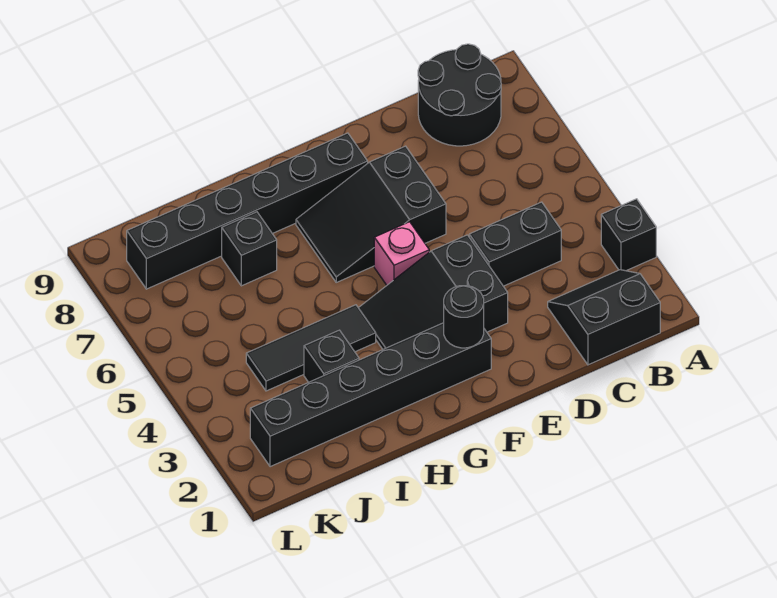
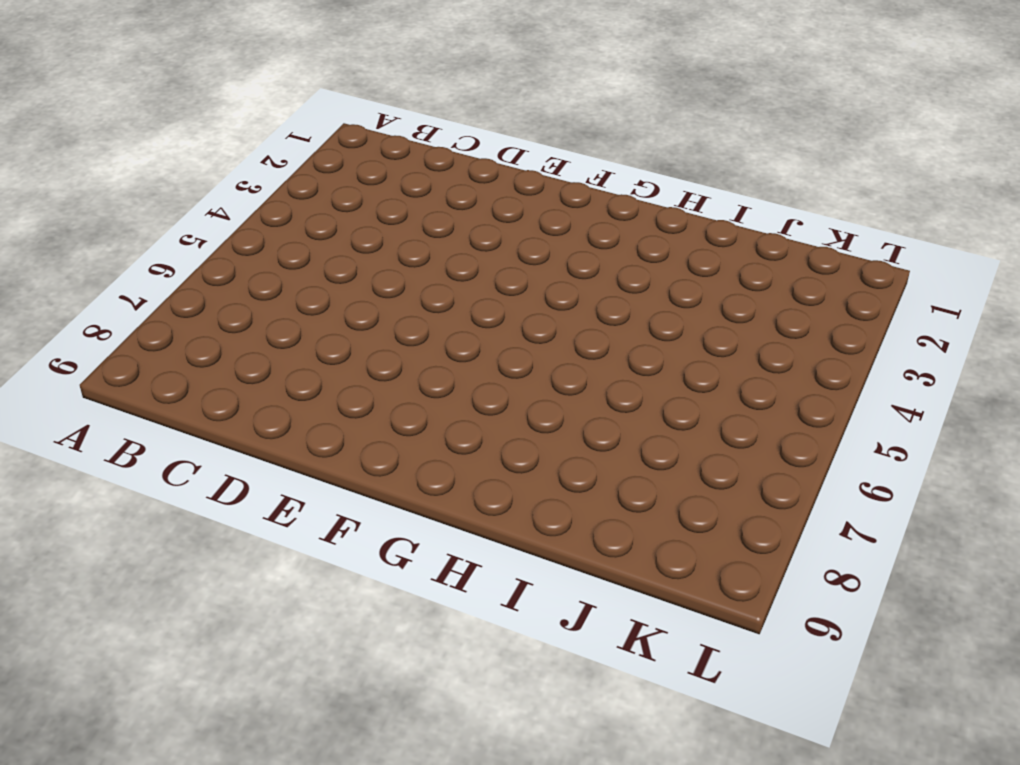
none -> black 1x1 brick [601,199,656,271]
none -> black 2x2 slope [548,270,660,365]
none -> black 2x2 round brick [418,44,501,146]

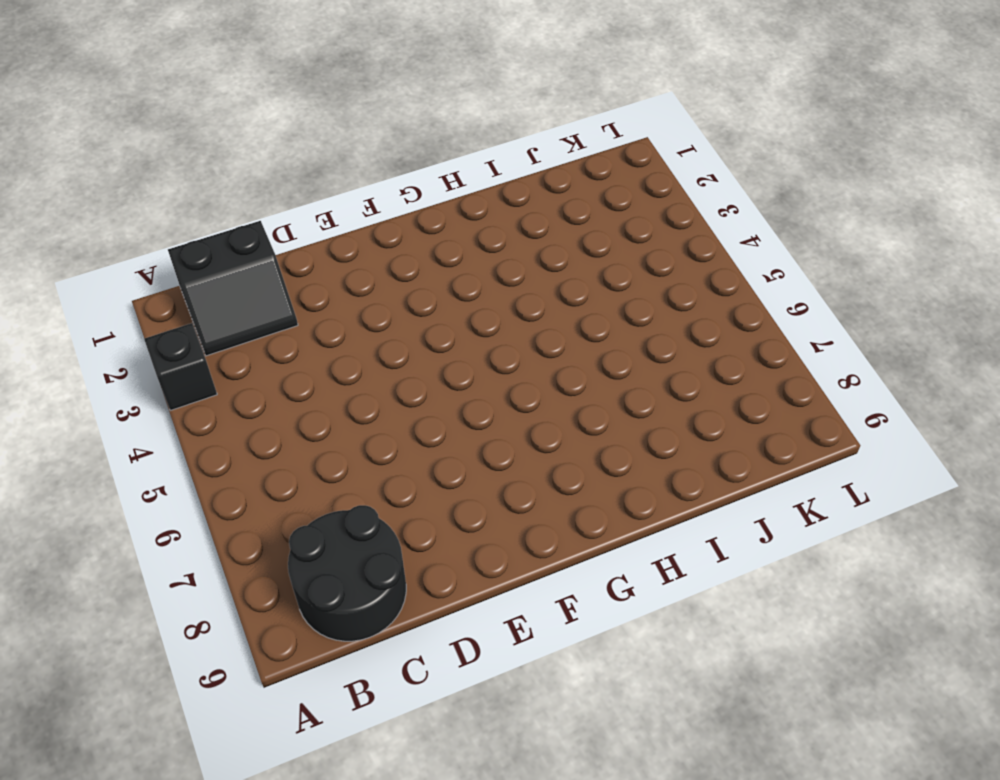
none -> black 1x2 brick [469,202,561,286]
none -> black 2x3 slope [359,235,508,349]
none -> black 2x3 slope [296,146,446,282]

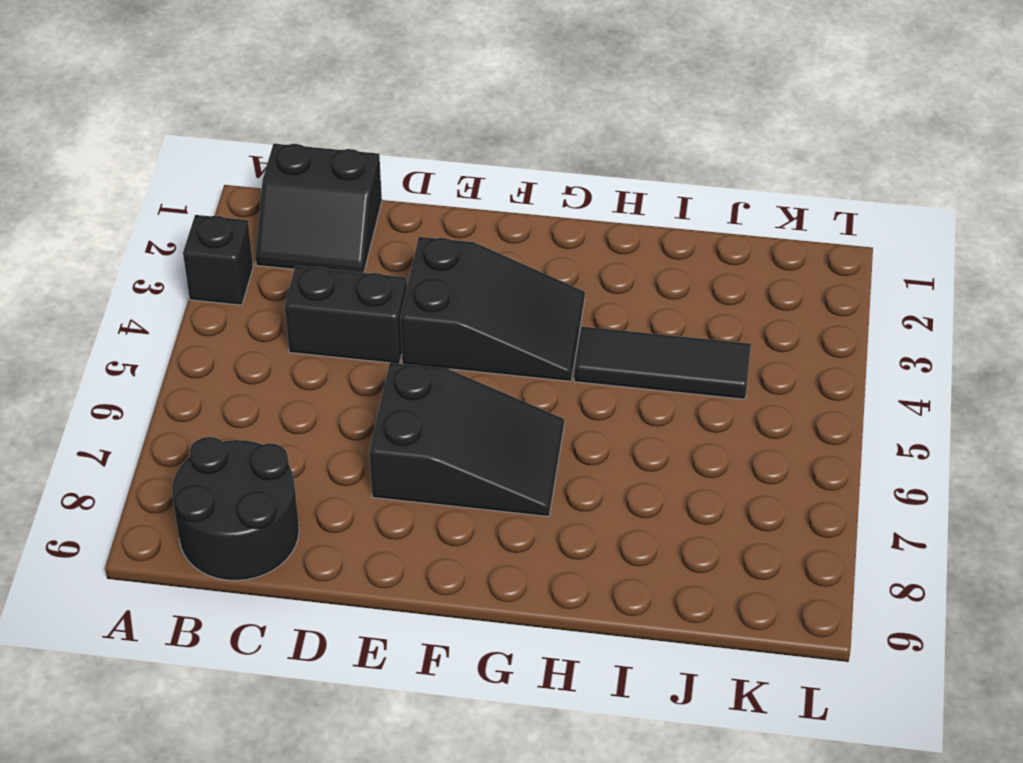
none -> black 1x6 brick [250,323,491,467]
none -> pink 1x1 brick [374,222,429,285]
none -> black 1x6 brick [127,133,368,289]

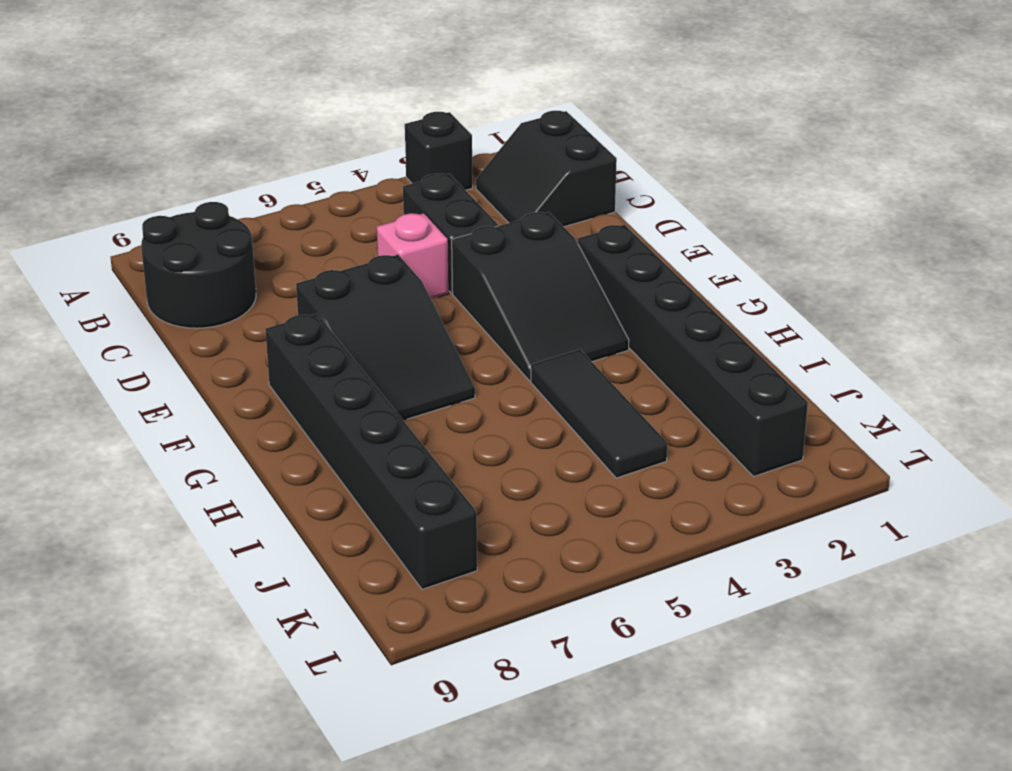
pink 1x1 brick [377,213,449,298] -> pink 1x1 brick moved to [374,222,429,285]
none -> black 1x1 brick [304,330,359,382]
none -> black 1x1 brick [222,212,277,286]
none -> black 1x1 round brick [444,286,484,348]

